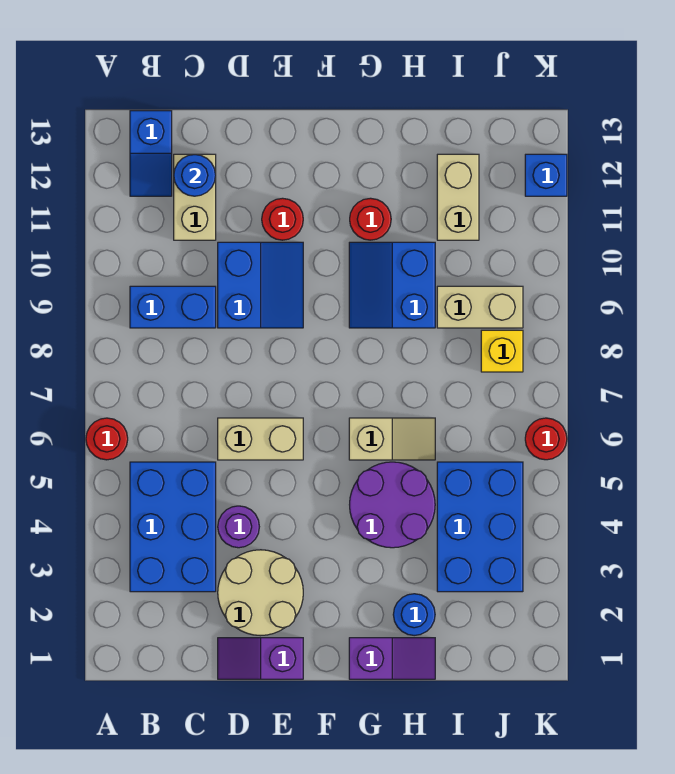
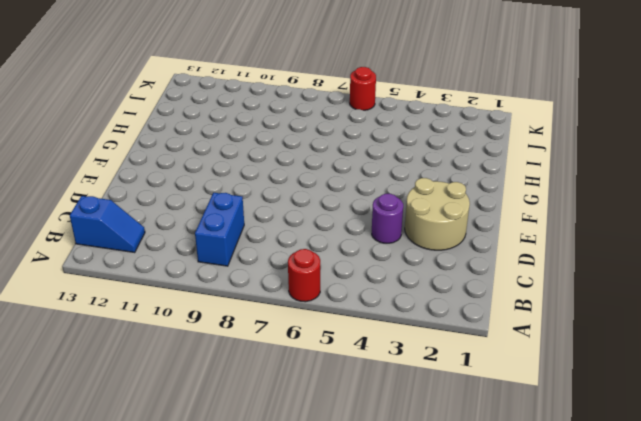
none -> blue 2x3 brick [130,462,216,592]
none -> tan 1x2 brick [174,154,216,240]
none -> purple 1x2 slope [218,638,303,679]

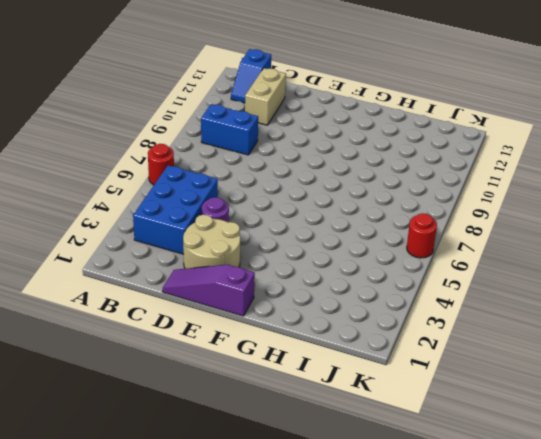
purple 1x3 slope [163,265,255,316] -> purple 1x2 slope [218,638,303,679]
none -> tan 1x2 brick [218,418,303,460]
none -> blue 2x2 slope [218,242,303,328]
none -> red 1x1 round brick [262,198,303,240]

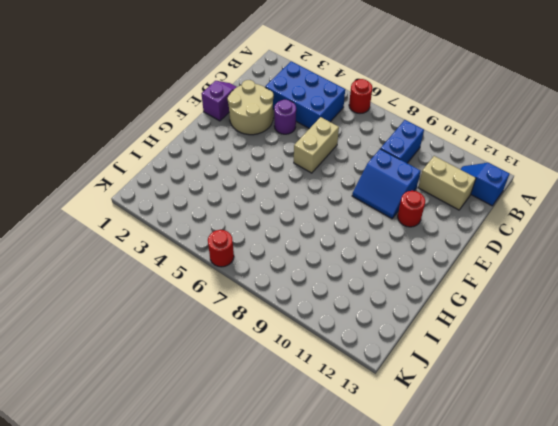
none -> purple 1x2 slope [349,638,435,679]
none -> purple 2x2 round brick [350,462,435,548]
none -> tan 1x2 slope [349,418,435,460]

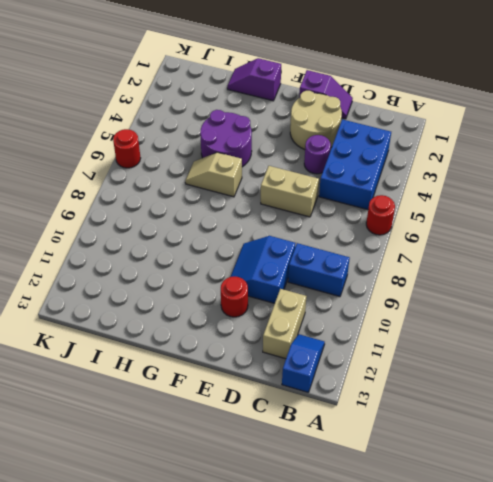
none -> blue 2x2 slope [349,242,435,328]
none -> red 1x1 round brick [350,198,391,240]
none -> blue 1x1 round brick [393,594,435,636]

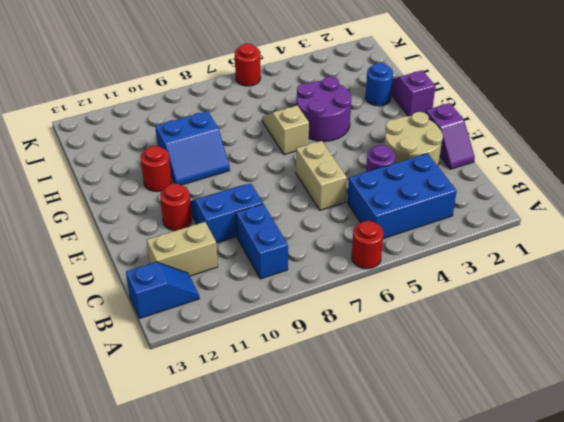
none -> blue 2x3 brick [437,462,523,592]
none -> tan 1x2 brick [437,286,523,328]
none -> tan 1x2 brick [437,154,479,240]

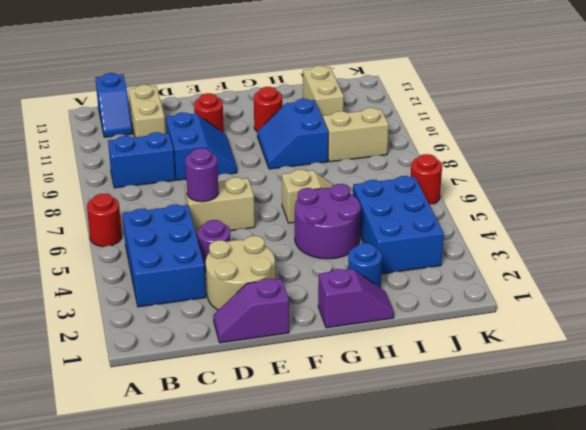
purple 1x1 round brick [185,148,219,202] -> none
none -> yellow 1x1 brick [481,330,523,372]
none -> blue 1x1 brick [525,154,567,196]
none -> blue 1x1 round brick [174,155,216,196]

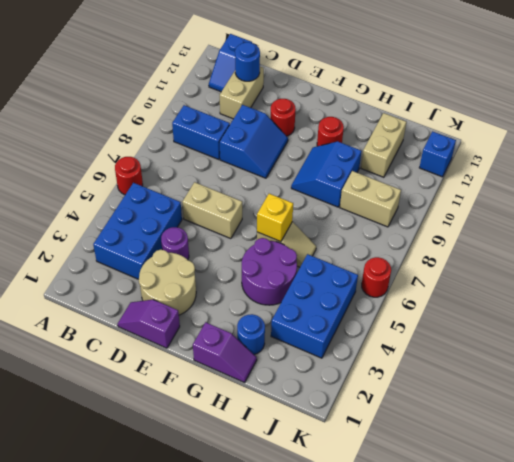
yellow 1x1 brick [257,194,293,242] -> yellow 1x1 brick moved to [481,330,523,372]

